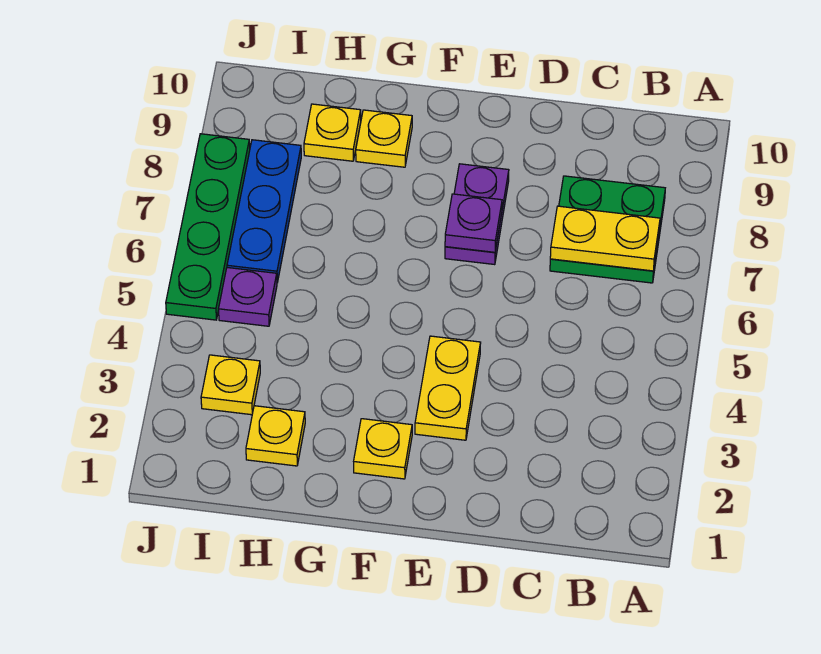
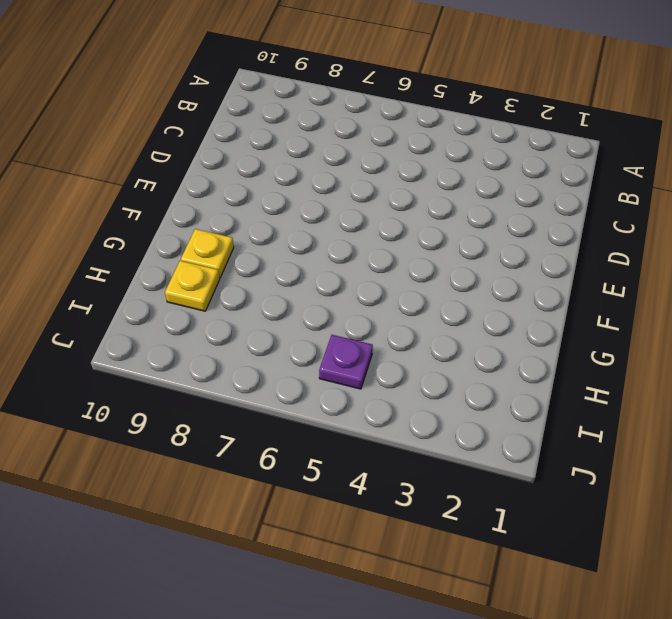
none -> green 2x2 plate [550,176,665,283]
none -> yellow 1x2 plate [415,336,481,440]
none -> purple 1x2 plate [445,164,509,265]

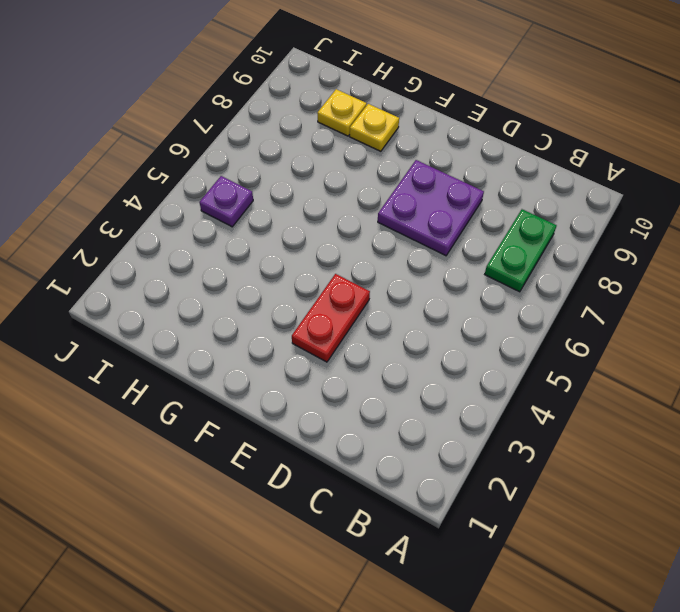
green 1x2 plate [485,209,557,292] -> green 2x2 plate [550,176,665,283]
purple 2x2 plate [378,160,484,256] -> purple 1x2 plate [445,164,509,265]
red 1x2 plate [292,274,370,362] -> yellow 1x2 plate [415,336,481,440]
none -> yellow 1x1 plate [354,419,412,479]
none -> yellow 1x1 plate [246,406,305,466]
none -> yellow 1x1 plate [201,355,260,415]

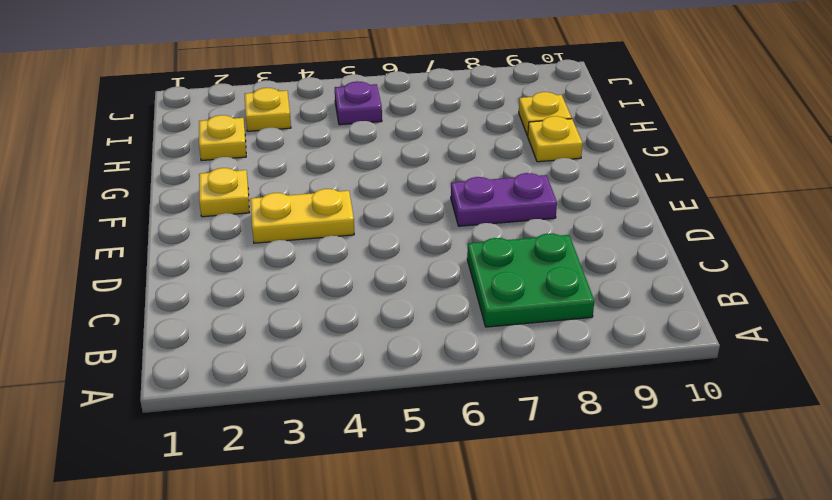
none -> blue 1x3 plate [227,140,301,283]
none -> green 1x4 plate [166,134,250,320]
none -> yellow 1x2 plate [550,206,660,271]

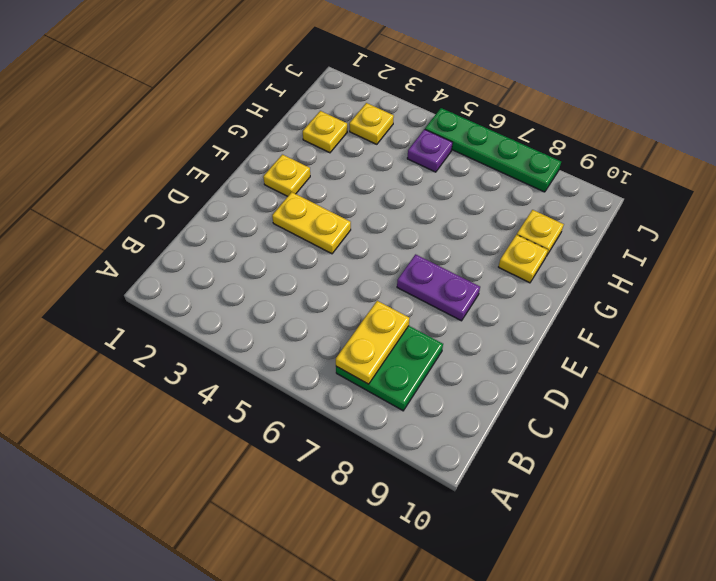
none -> blue 1x3 plate [227,140,301,283]
none -> purple 1x1 plate [445,194,502,252]

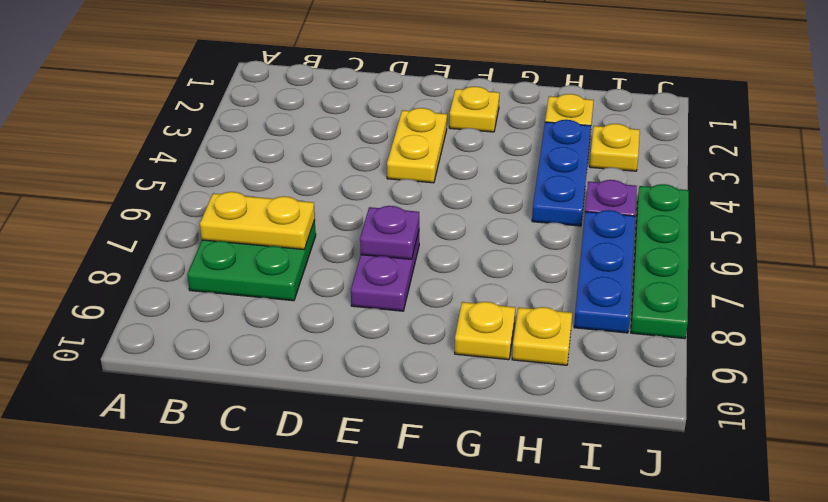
blue 1x3 plate [532,120,591,226] -> none

